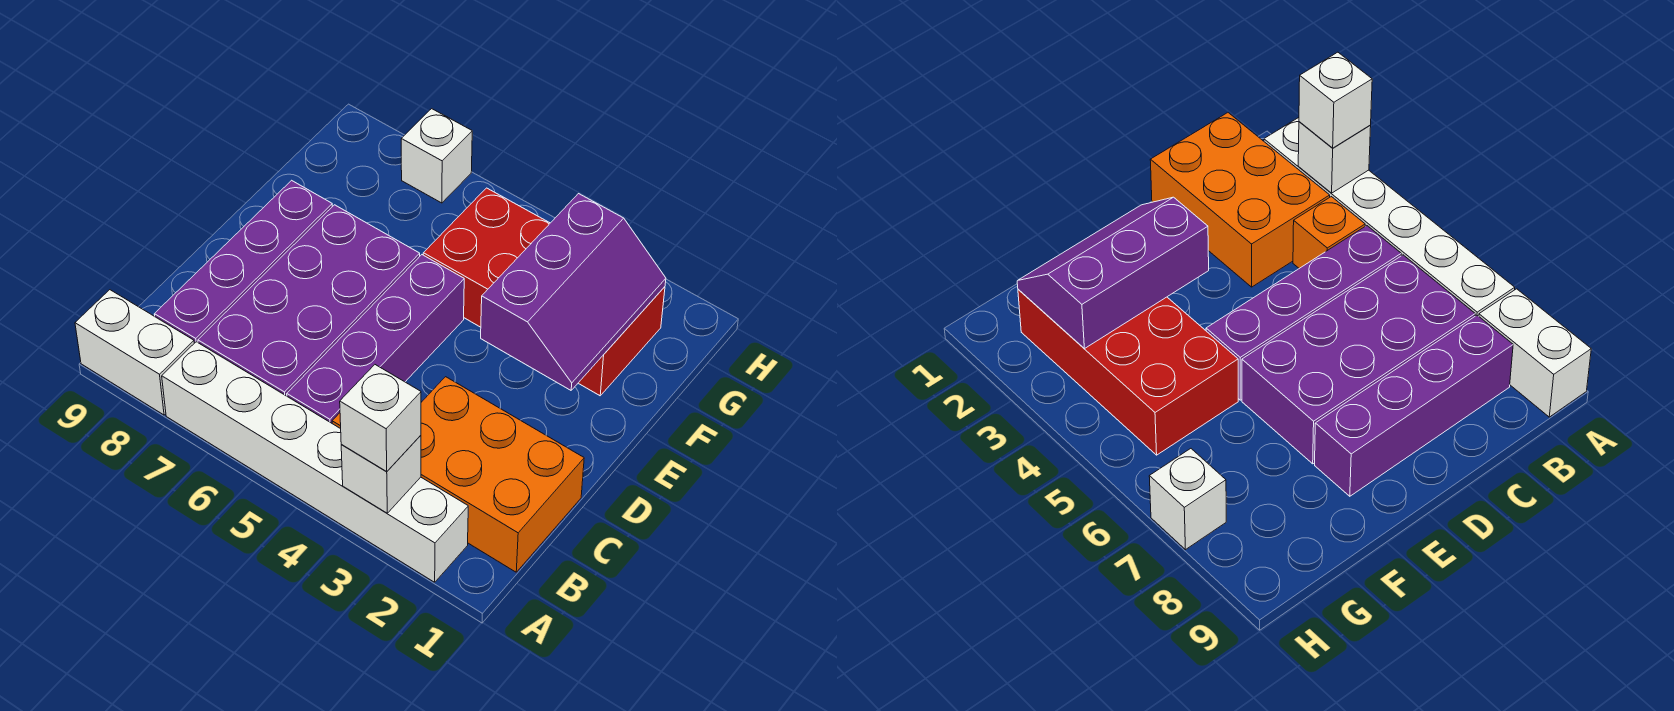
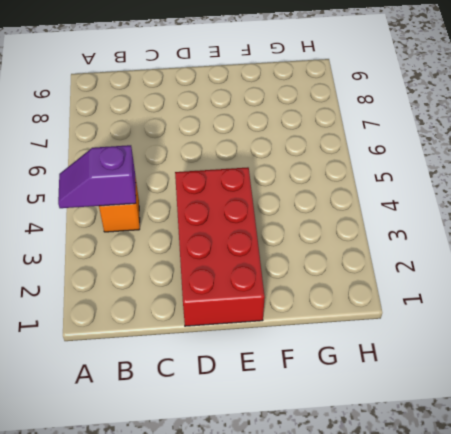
purple 1x2 slope [58,145,136,208] -> none
red 2x4 brick [175,167,265,326] -> red 2x4 brick moved to [423,188,665,396]
none -> white 1x6 brick [162,342,468,582]
none -> white 1x2 brick [75,290,194,415]
none -> orange 2x3 brick [421,377,584,572]

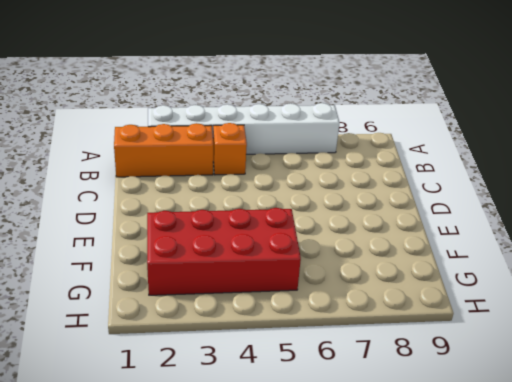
orange 1x3 brick [114,123,213,177] -> orange 2x3 brick [421,377,584,572]
none -> white 1x2 brick [75,290,194,415]
none -> purple 1x4 brick [287,255,464,423]
none -> purple 2x4 brick [198,205,420,396]

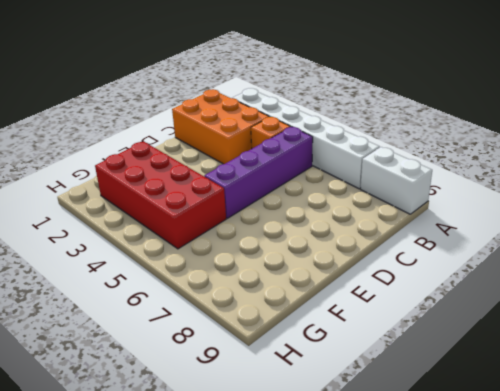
none -> purple 2x4 brick [198,205,420,396]
none -> purple 1x4 brick [154,180,332,343]
none -> white 1x1 brick [401,109,472,203]

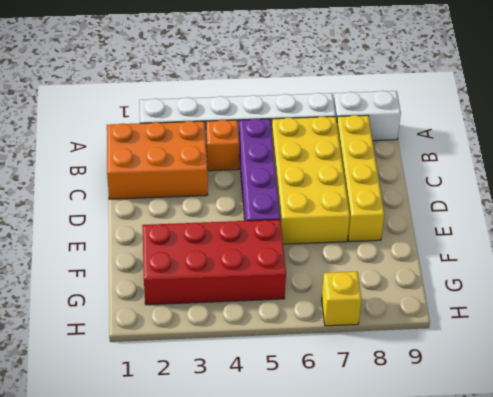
yellow 2x4 brick [271,116,350,244] -> purple 2x4 brick [198,205,420,396]
yellow 1x4 brick [337,115,384,242] -> purple 1x4 brick [154,180,332,343]
yellow 1x1 brick [322,272,362,326] -> white 1x1 brick [401,109,472,203]
none -> white 1x1 brick [341,435,421,513]
none -> purple 2x3 slope [481,194,666,390]
none -> white 1x1 brick [340,365,421,472]

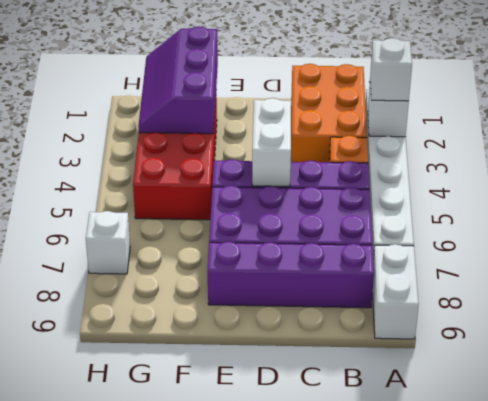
white 1x2 brick [252,98,291,186] -> none
purple 2x3 slope [138,26,218,134] -> purple 2x3 slope turned to [481,194,666,390]

